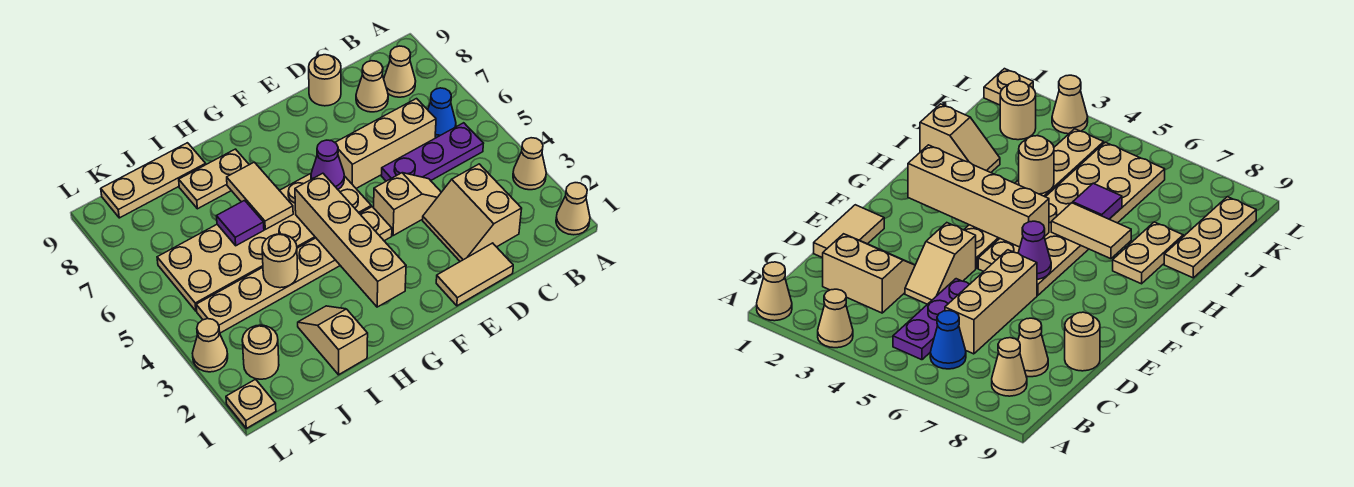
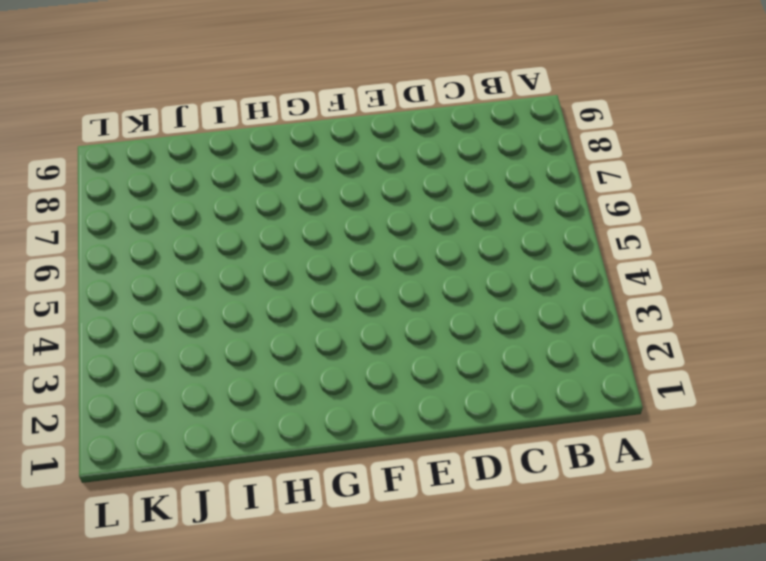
none -> tan 1x1 cone [556,183,590,235]
none -> tan 1x1 cone [513,138,546,190]
none -> purple 1x3 plate [381,123,483,181]

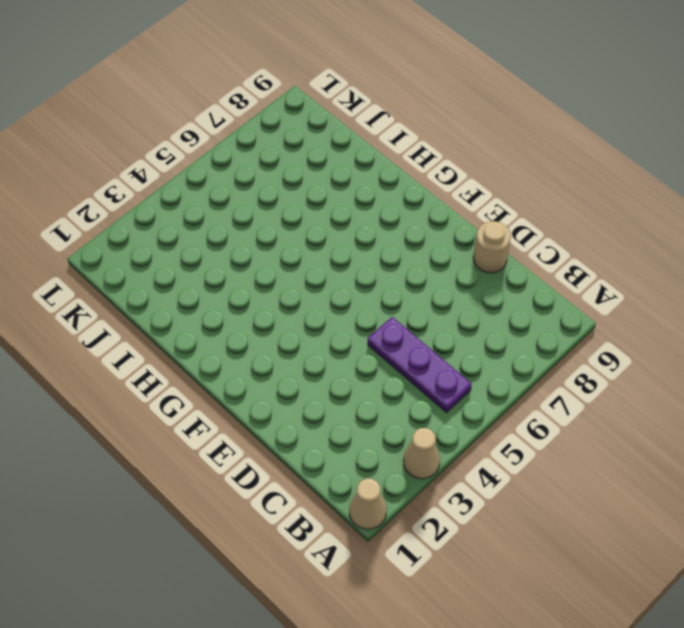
none -> blue 1x1 cone [428,88,456,138]
none -> tan 1x1 cone [384,46,416,97]
none -> tan 2x2 slope [423,164,522,261]

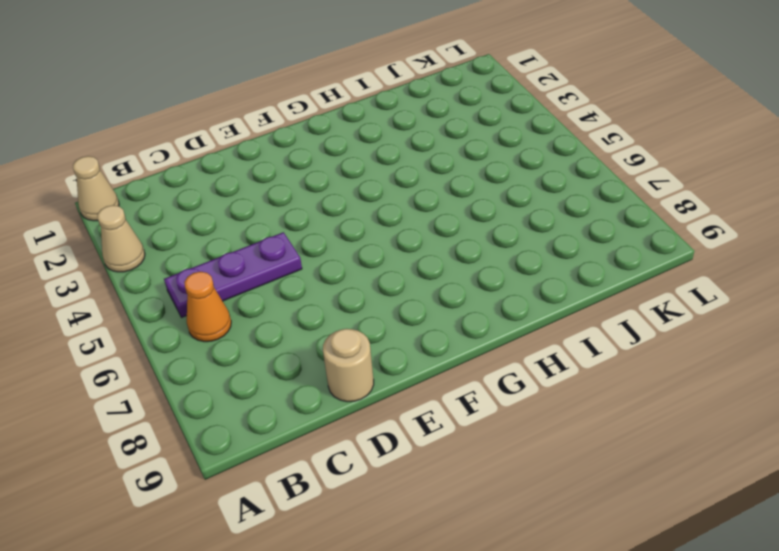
orange 1x1 cone [184,272,231,342] -> blue 1x1 cone [428,88,456,138]
none -> tan 1x1 cone [384,46,416,97]
none -> tan 2x2 slope [423,164,522,261]
none -> tan 1x3 brick [335,99,436,188]

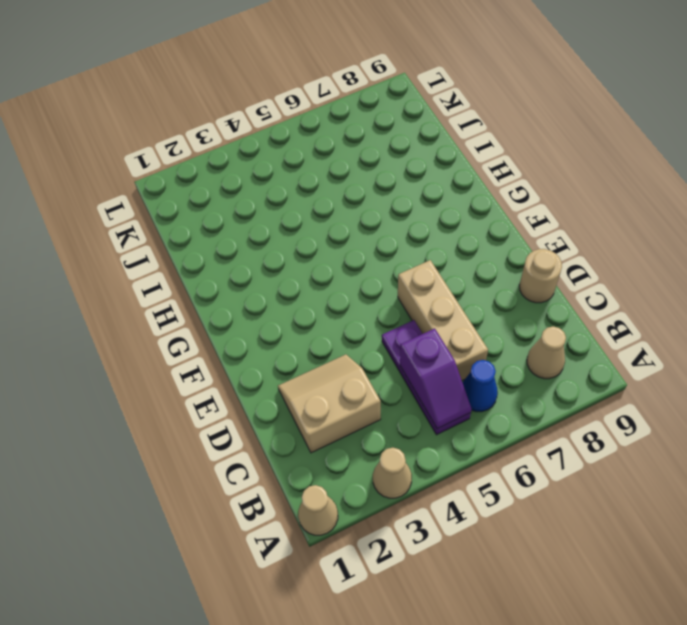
purple 1x2 slope [400,328,472,429] -> none
none -> tan 1x1 cone [356,61,388,112]
none -> tan 1x2 tile [436,243,513,306]
none -> tan 1x2 slope [374,173,441,236]

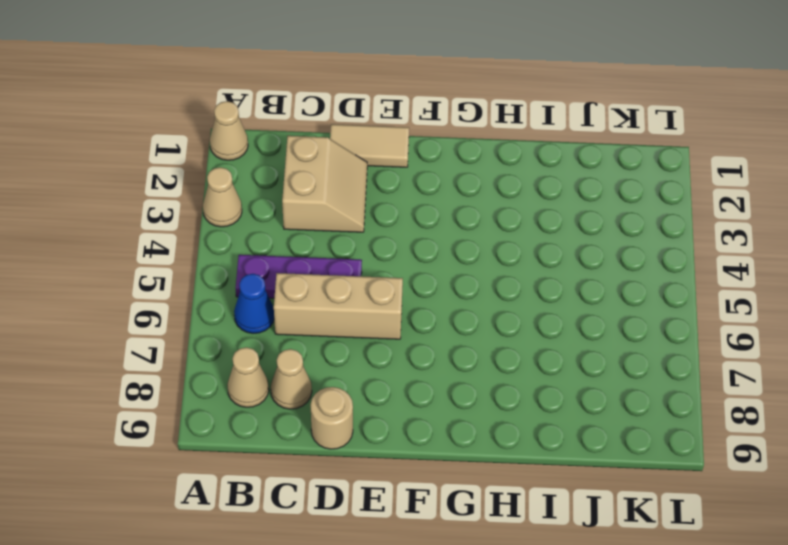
none -> tan 1x2 slope [374,173,441,236]
none -> tan 1x6 plate [196,207,392,333]
none -> tan 2x6 plate [157,174,371,311]

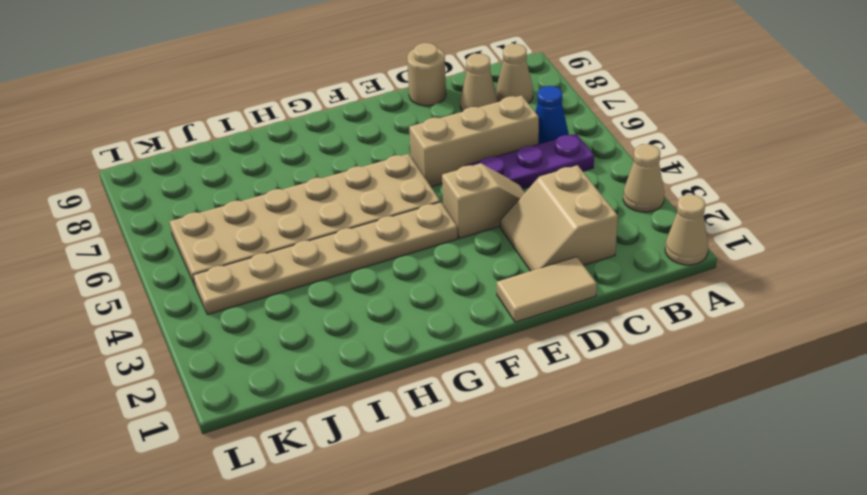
none -> tan 1x2 plate [179,149,249,209]
none -> tan 1x2 slope [298,306,368,375]
none -> tan 1x3 plate [101,143,206,218]

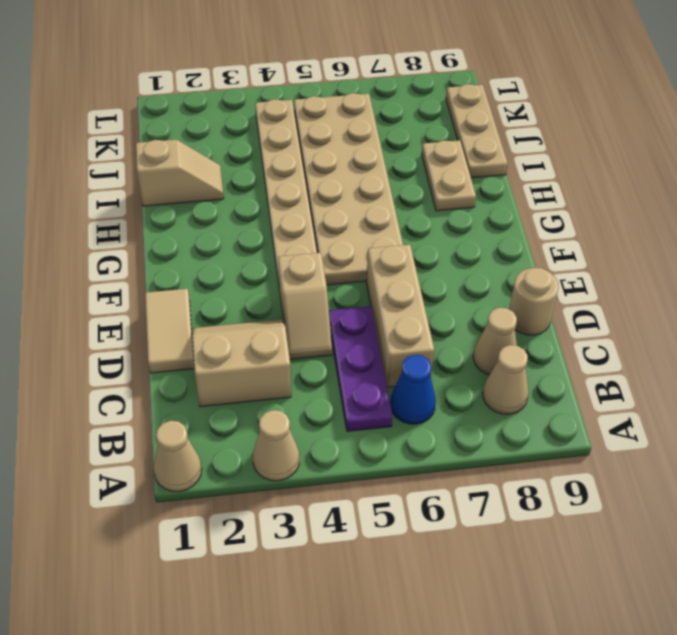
none -> tan 1x1 round brick [242,325,279,379]
none -> tan 1x1 plate [226,379,276,428]
none -> tan 1x1 cone [192,319,228,372]

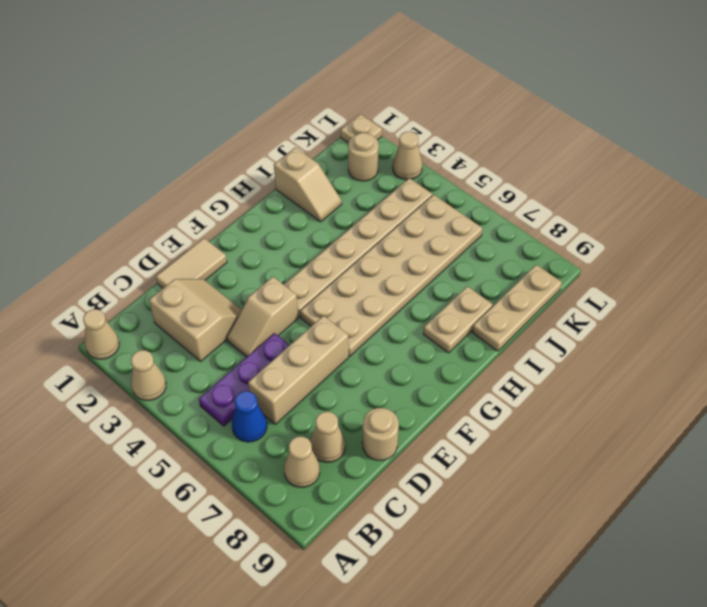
none -> purple 1x1 cone [311,140,344,189]
none -> tan 1x4 brick [295,173,406,307]
none -> tan 1x2 tile [227,162,293,229]

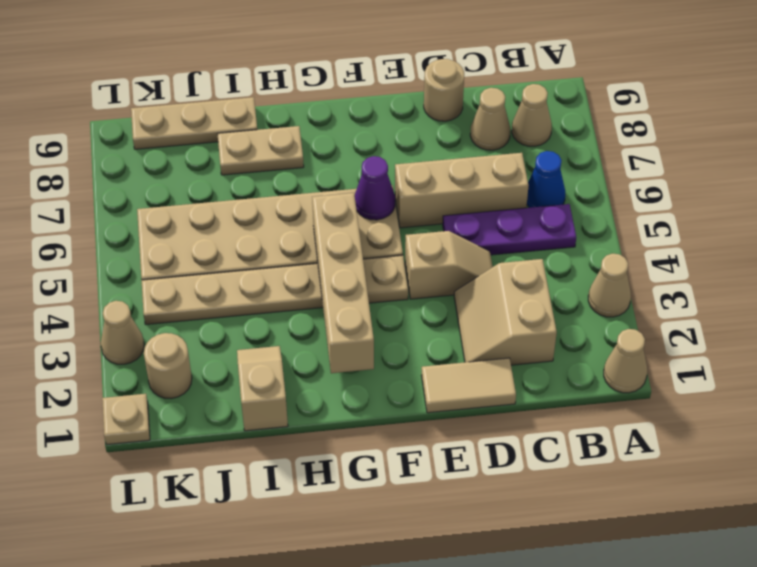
none -> tan 1x2 tile [227,162,293,229]
none -> tan 1x1 round brick [262,234,298,288]
none -> purple 1x1 tile [217,200,264,246]

